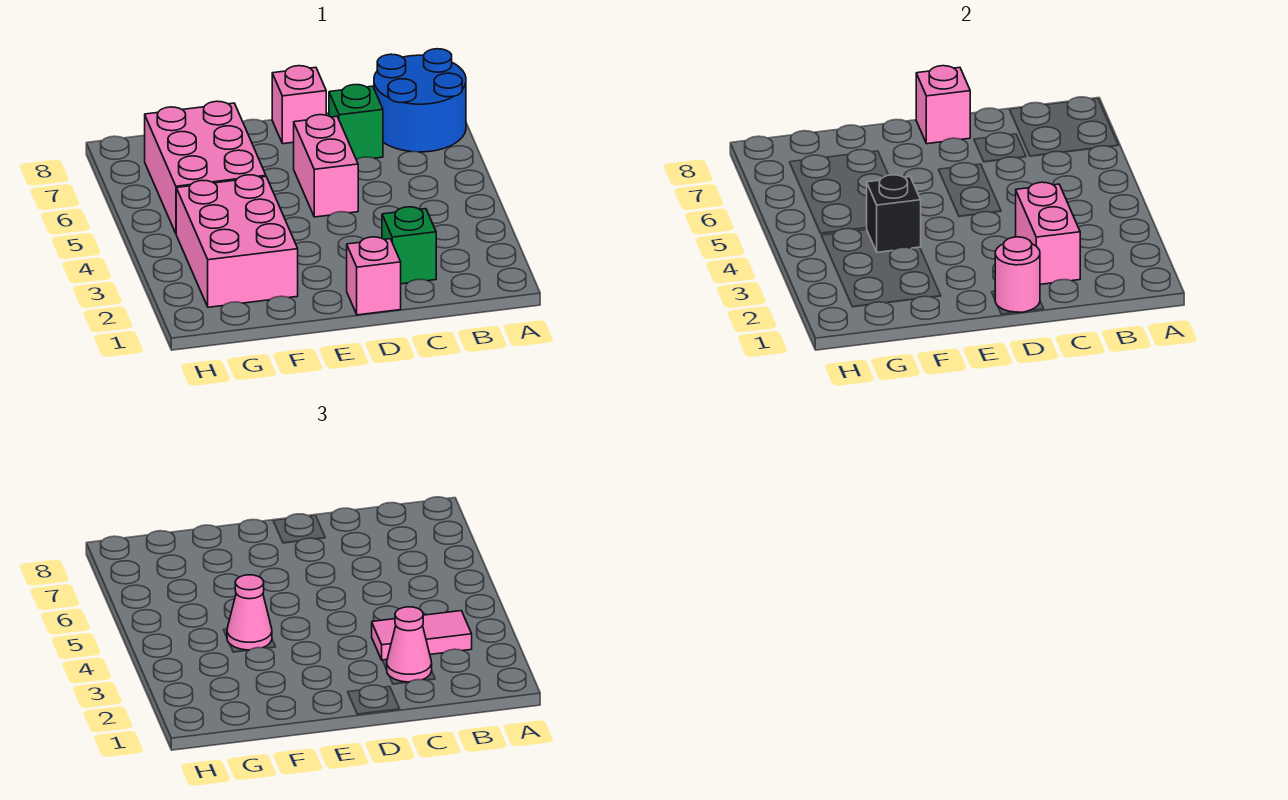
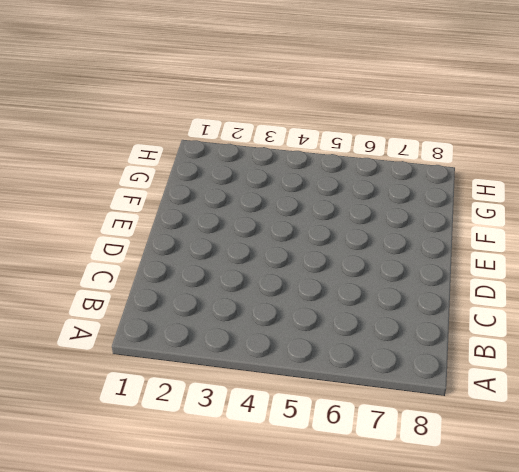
none -> blue 2x2 round brick [374,49,466,152]
none -> green 1x1 brick [382,207,436,284]
none -> green 1x1 brick [329,85,383,160]

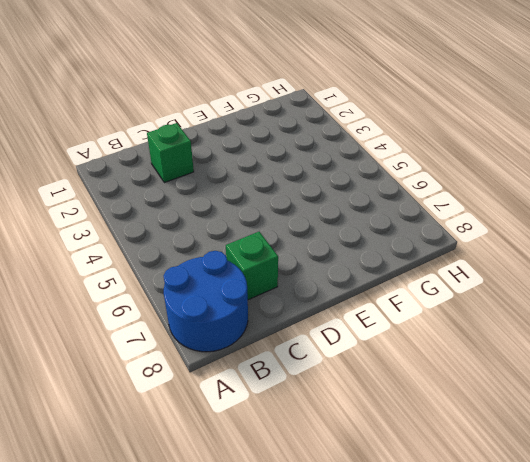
none -> pink 1x1 brick [347,237,401,315]
none -> pink 1x2 brick [294,115,358,217]
none -> pink 1x1 brick [272,66,326,144]

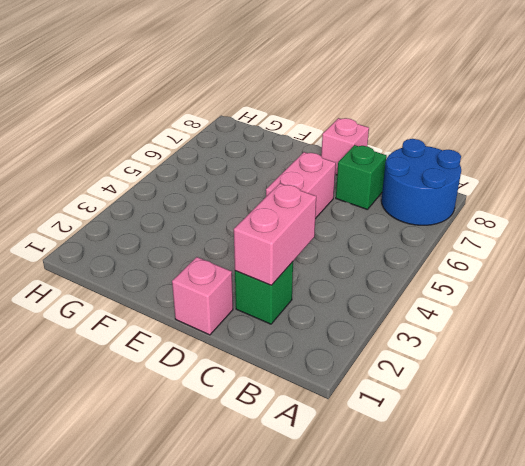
none -> pink 2x3 brick [176,175,298,307]
none -> pink 2x3 brick [145,101,266,233]
none -> pink 1x1 round brick [995,237,1040,312]

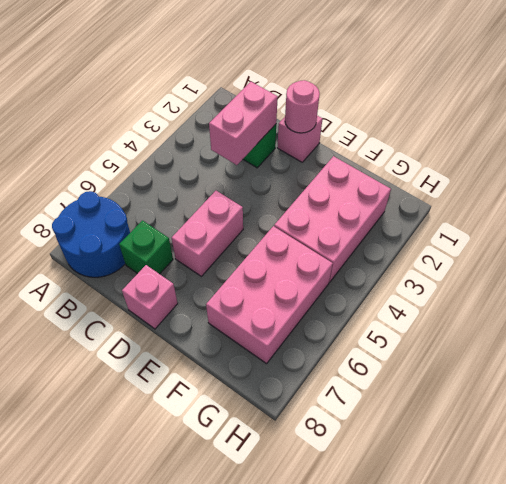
none -> pink 1x1 brick [916,66,970,144]
none -> black 1x1 brick [867,175,921,252]
none -> pink 1x2 tile [372,611,472,660]

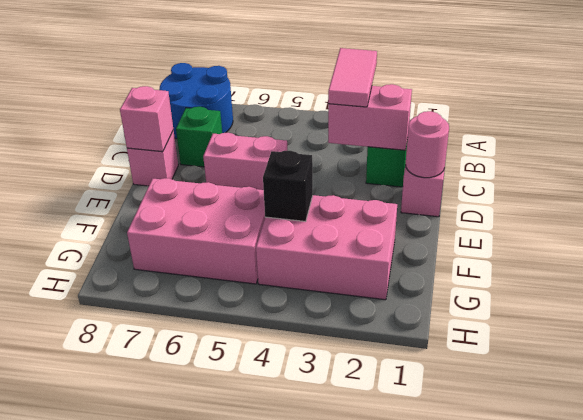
none -> pink 1x1 cone [386,607,432,682]
none -> pink 1x1 cone [227,575,272,650]

